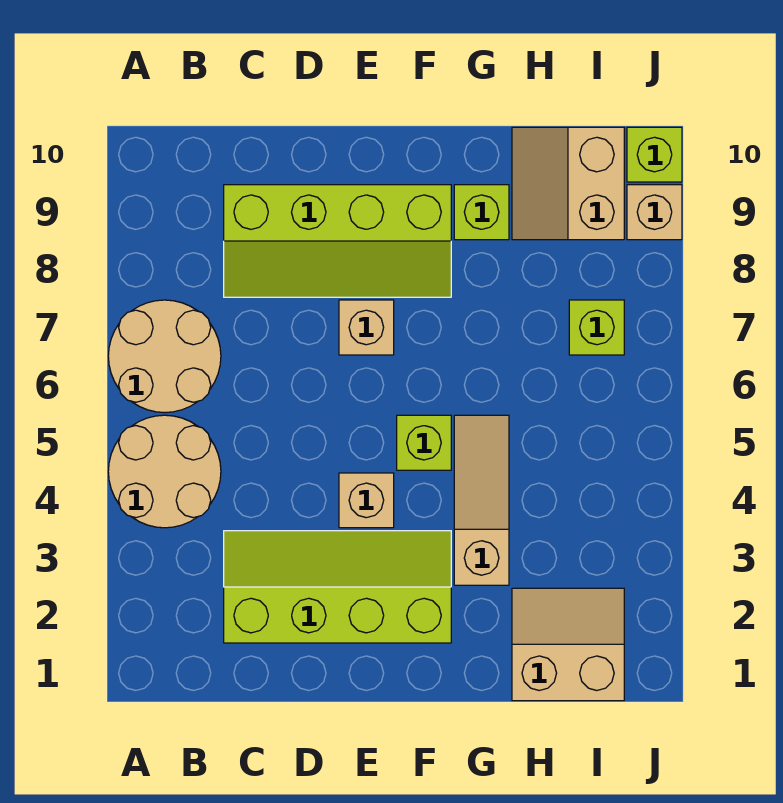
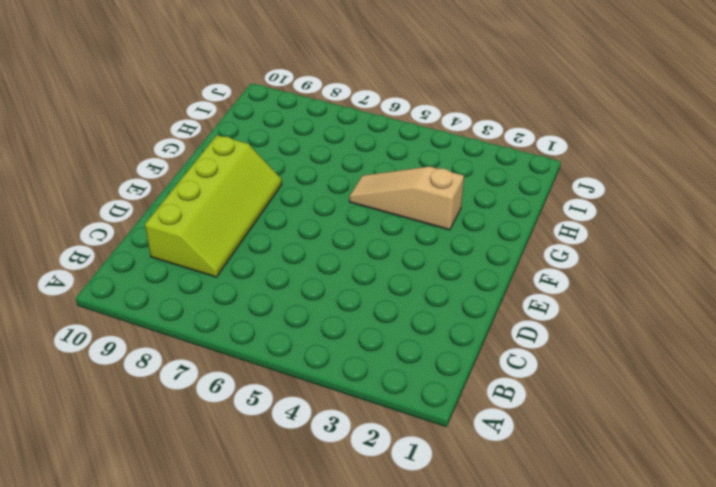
none -> tan 2x2 round brick [108,415,221,528]
none -> tan 2x2 round brick [108,300,221,413]
none -> lime 2x4 slope [224,531,451,643]

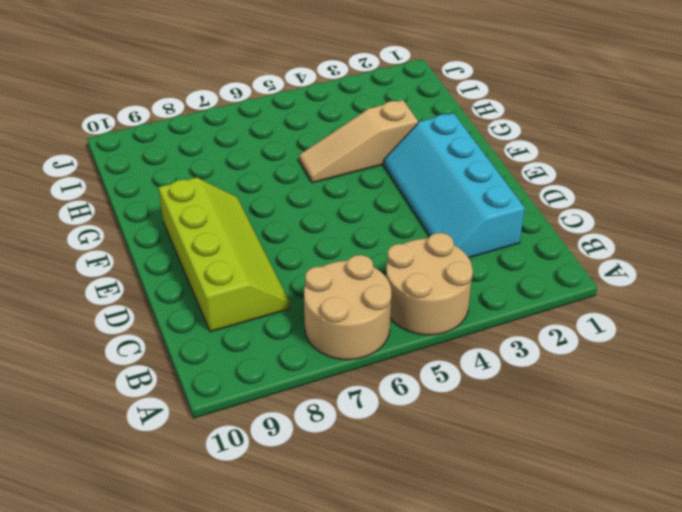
cyan 2x4 slope [384,113,525,258] -> lime 2x4 slope [224,531,451,643]
none -> tan 1x1 brick [339,473,394,528]
none -> tan 1x1 brick [339,300,394,355]
none -> lime 1x1 brick [397,415,451,470]

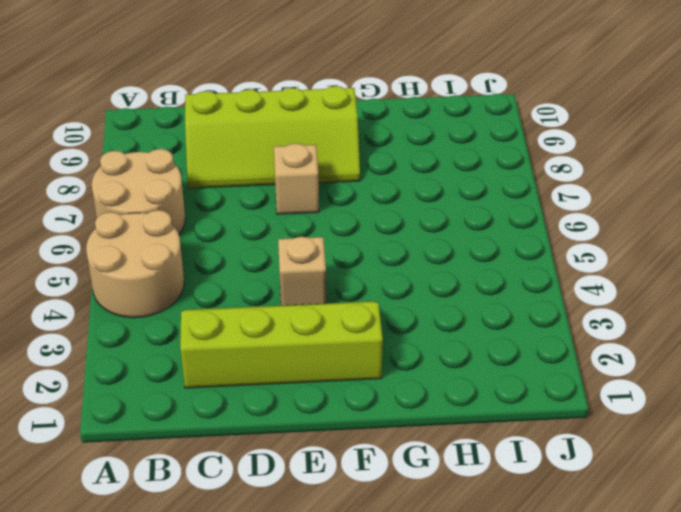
none -> lime 1x1 brick [397,415,451,470]
none -> tan 1x3 slope [454,415,509,585]
none -> lime 1x1 brick [454,185,509,240]

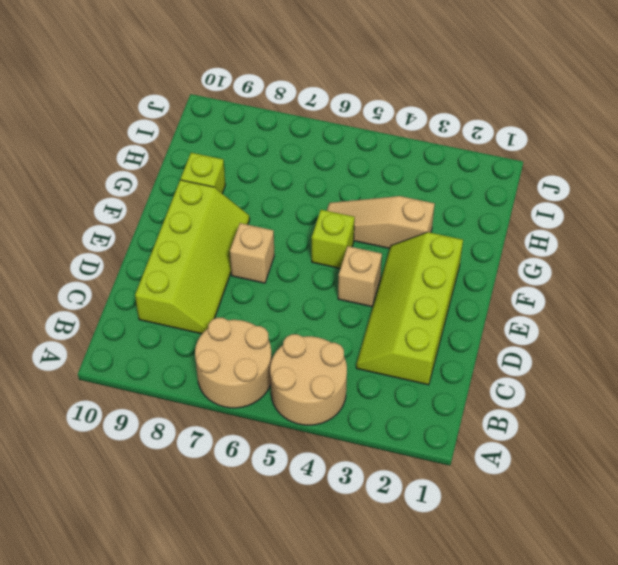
none -> tan 2x2 slope [512,588,624,701]
none -> tan 2x2 slope [512,127,624,240]
none -> lime 1x1 brick [569,300,624,355]

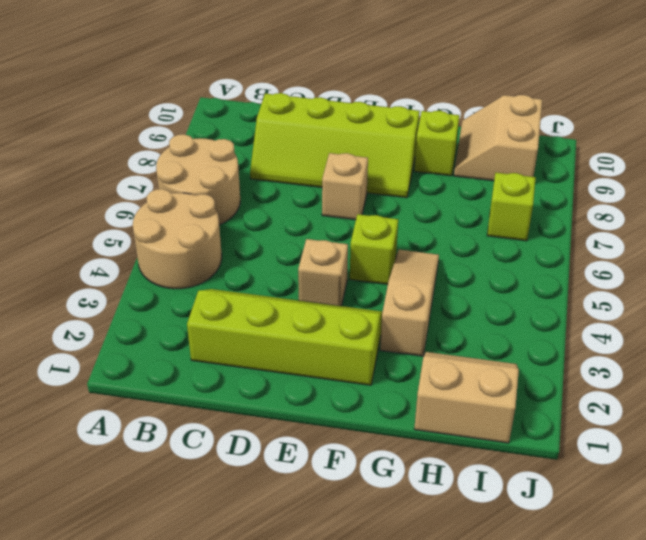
none -> tan 1x1 brick [627,185,682,240]
none -> lime 1x1 brick [627,127,682,182]

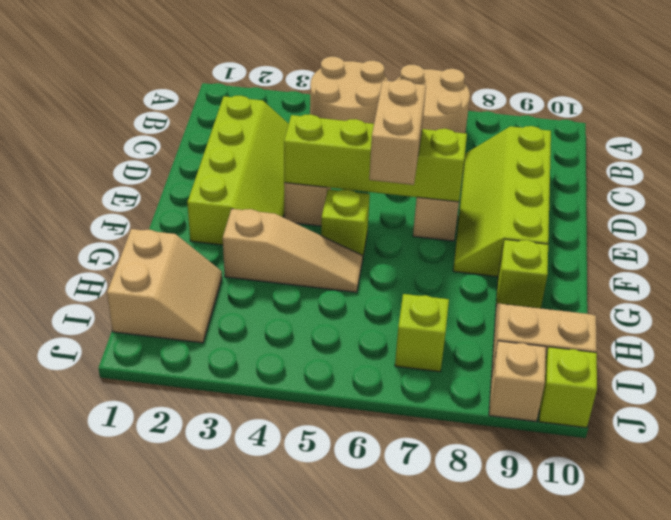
lime 1x4 brick [284,114,467,202] -> none
tan 1x2 brick [369,79,426,185] -> none

